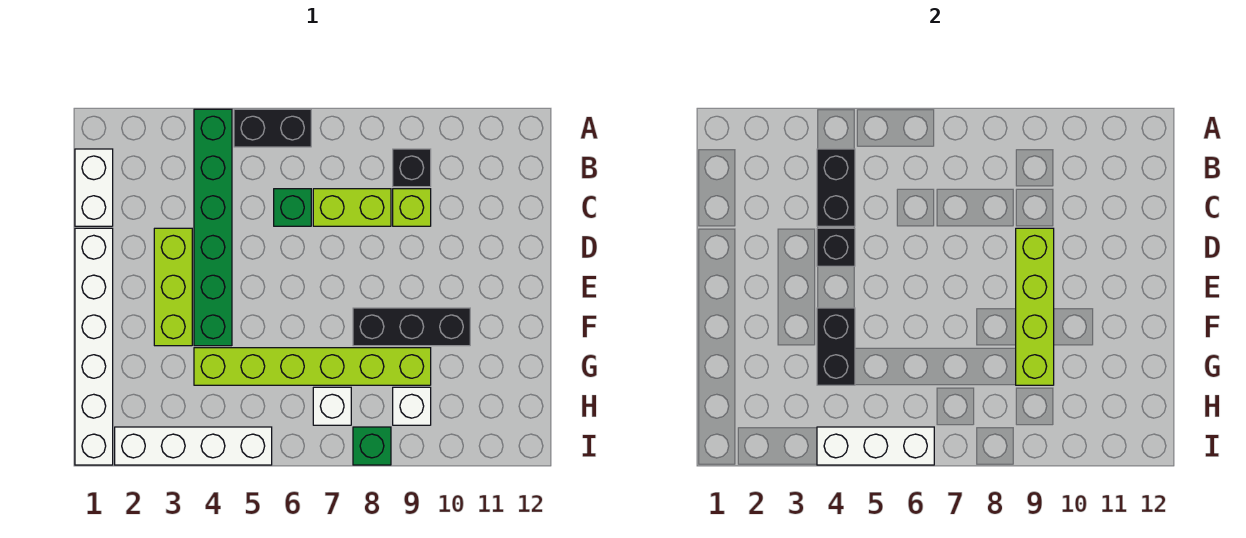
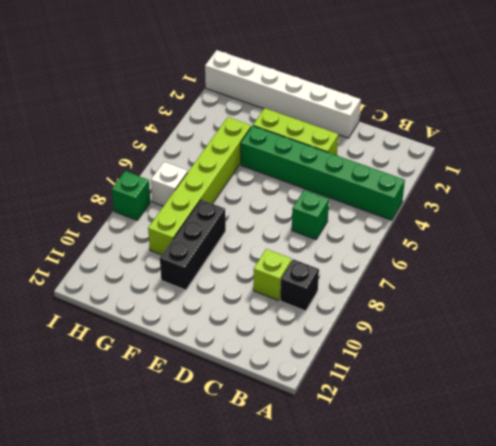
none -> black 1x2 brick [234,109,311,147]
none -> white 1x2 brick [75,149,113,226]
none -> lime 1x2 brick [313,189,391,226]

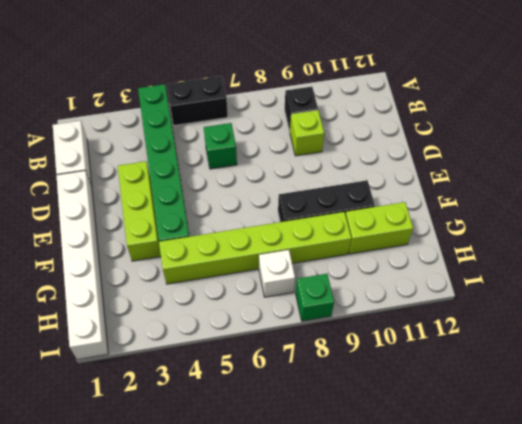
lime 1x2 brick [346,202,413,254] -> lime 1x2 brick moved to [313,189,391,226]
none -> white 1x1 brick [393,387,431,425]
none -> white 1x4 brick [115,427,272,465]
none -> black 1x2 brick [817,149,855,226]

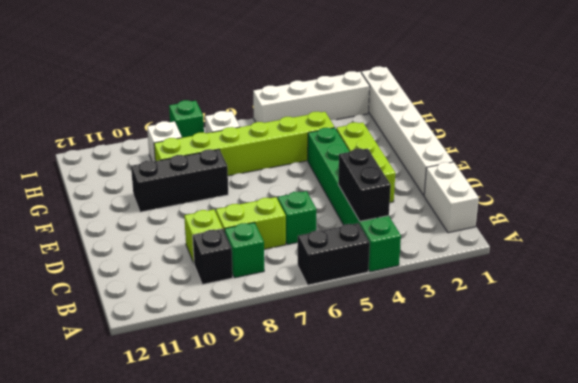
green 1x1 brick [225,223,264,278] -> none
none -> black 1x1 brick [817,228,855,266]
none -> lime 1x4 brick [1016,228,1054,385]
none -> black 1x2 brick [817,308,855,385]

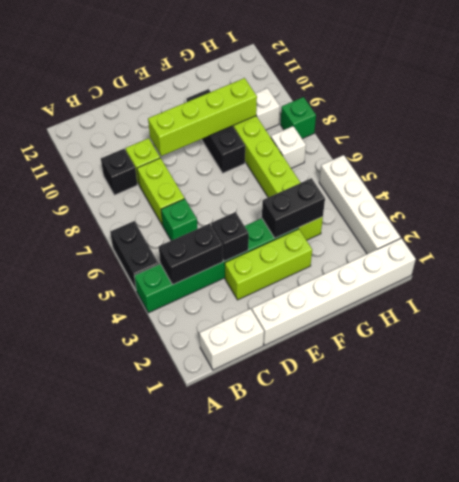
none -> white 1x3 brick [817,427,934,465]

